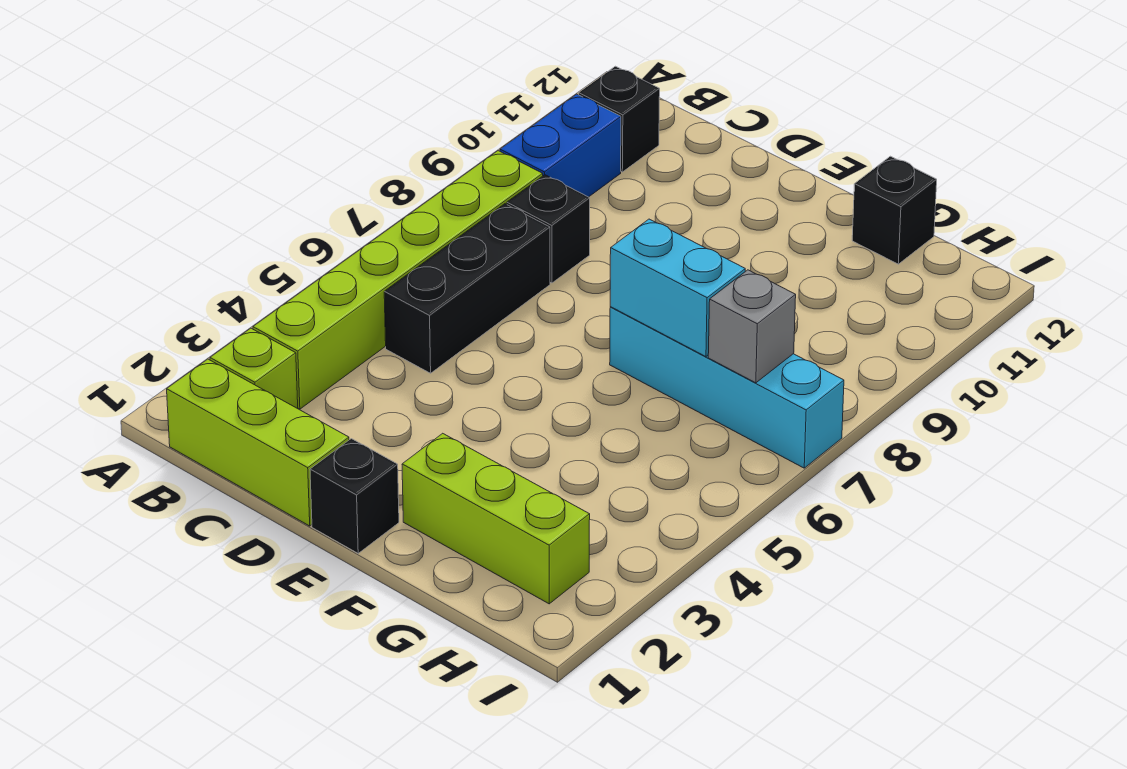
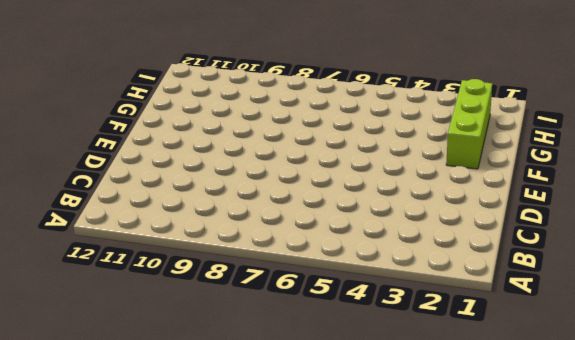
none -> lime 1x3 brick [167,359,349,526]
none -> lime 1x1 brick [210,328,298,408]
none -> lime 1x6 brick [253,151,543,409]

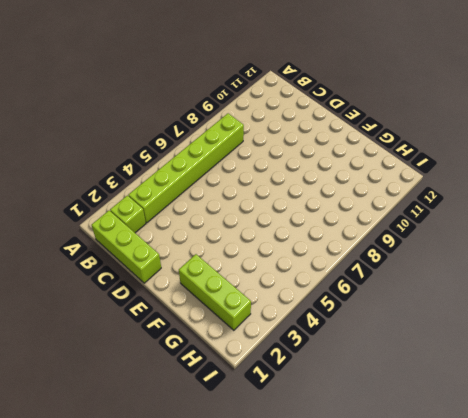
none -> blue 1x2 brick [500,94,621,197]
none -> black 1x1 brick [579,66,660,172]
none -> black 1x3 brick [384,204,550,373]

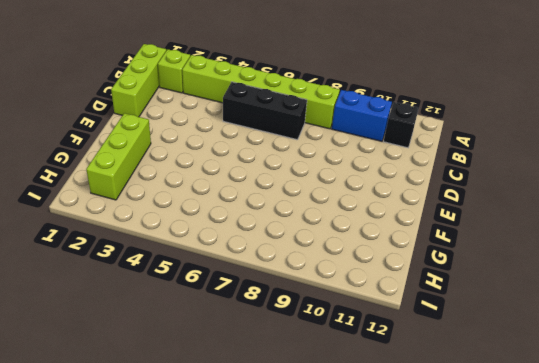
none -> black 1x1 brick [507,175,590,283]
none -> black 1x1 brick [310,439,399,553]
none -> cyan 1x4 brick [610,307,844,468]

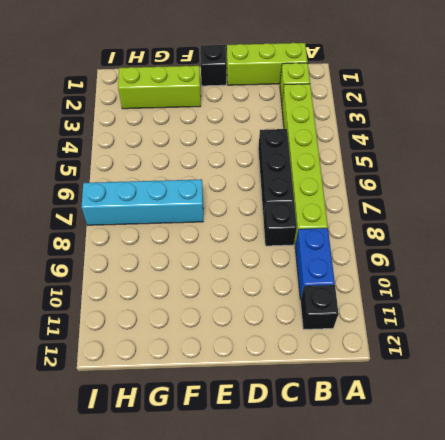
none -> black 1x1 brick [852,156,937,264]
none -> cyan 1x2 brick [610,219,745,357]
none -> grey 1x1 brick [708,270,796,383]

